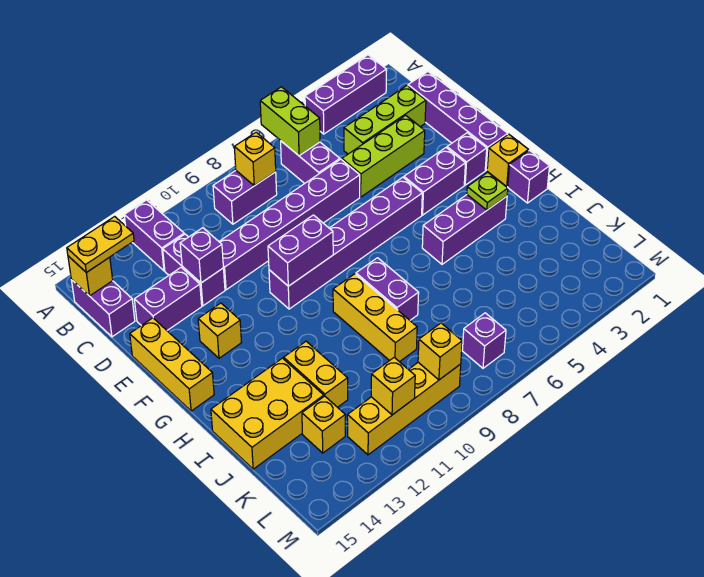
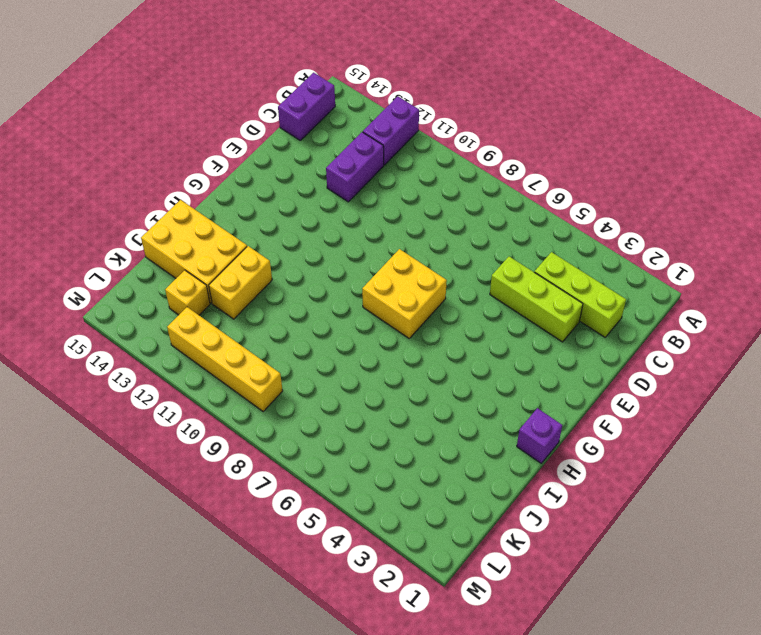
yellow 2x2 brick [362,249,447,338] -> purple 1x6 brick [269,177,422,309]
none -> purple 1x3 brick [305,55,387,134]
none -> purple 1x2 brick [281,141,340,183]
none -> purple 1x2 brick [213,171,277,224]
none -> purple 1x4 brick [408,72,508,170]

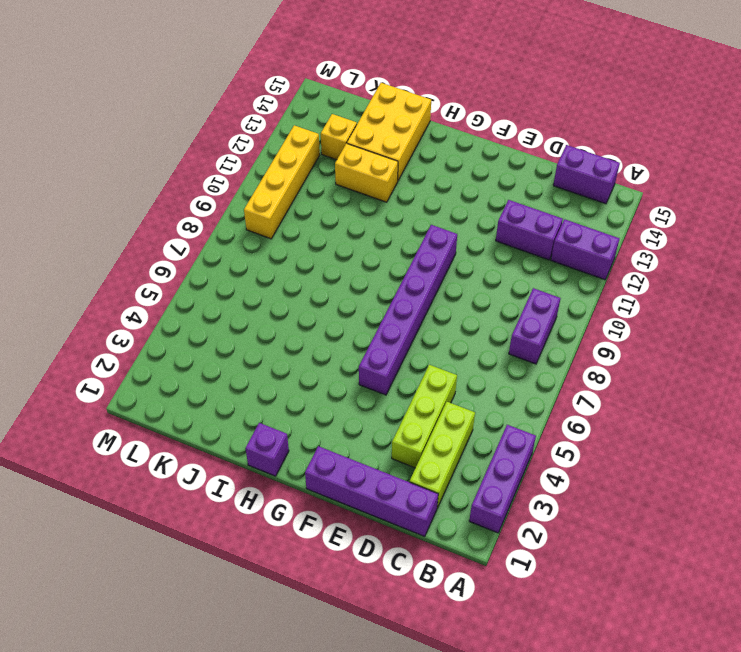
none -> purple 1x2 brick [281,141,340,183]
none -> purple 1x6 brick [219,159,360,290]
none -> purple 1x2 brick [134,268,202,330]
none -> yellow 1x3 brick [130,318,214,411]

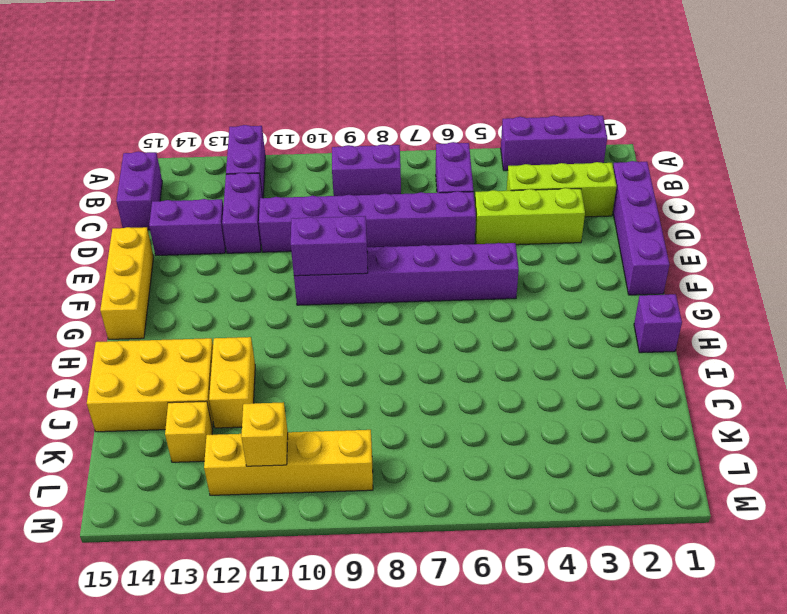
none -> purple 1x1 brick [447,133,487,185]
none -> purple 1x2 brick [404,148,465,215]
none -> yellow 1x1 brick [198,303,241,358]
none -> yellow 1x1 brick [487,134,528,187]

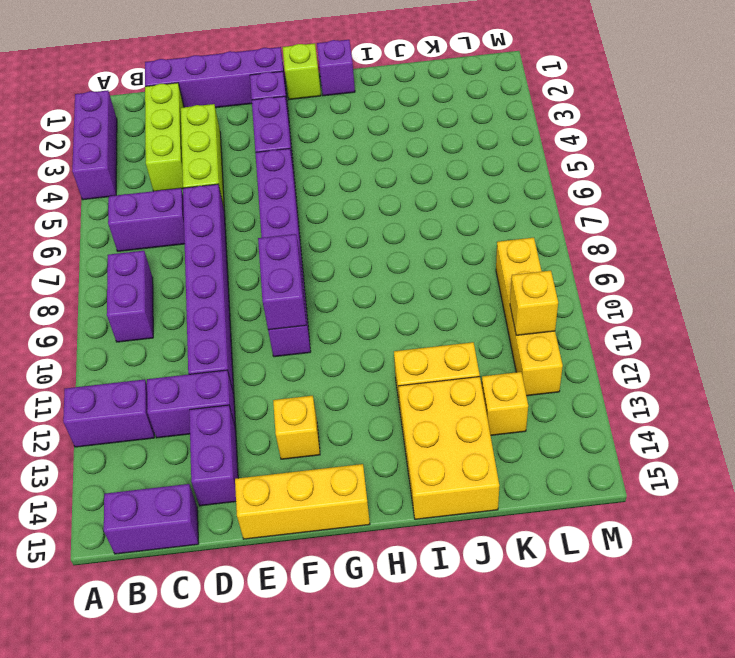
lime 1x1 brick [283,43,321,100] -> yellow 1x1 brick [487,134,528,187]
none -> purple 1x3 brick [422,195,507,264]
none -> purple 1x2 brick [356,258,419,320]
none -> yellow 1x3 brick [333,274,417,362]
none -> purple 1x1 brick [462,313,506,368]

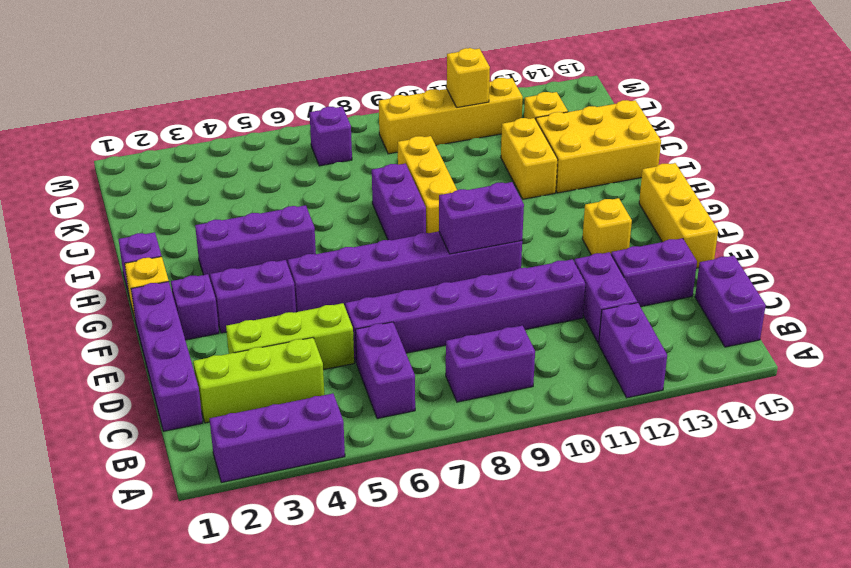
none -> lime 1x2 brick [260,87,320,156]
none -> yellow 1x1 brick [234,132,276,186]
none -> yellow 1x1 brick [68,256,113,296]
none -> purple 1x1 brick [180,228,223,283]

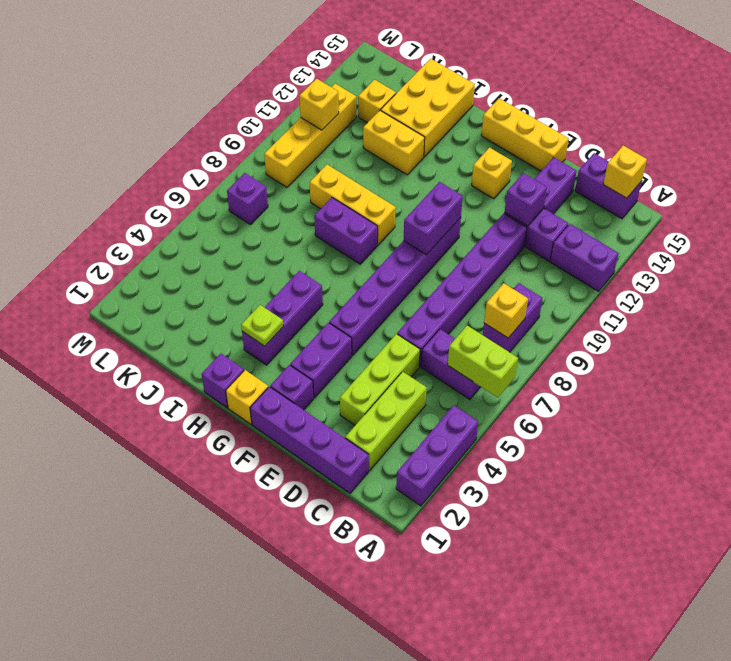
none -> yellow 1x1 brick [418,323,462,380]
none -> yellow 1x2 plate [67,217,134,272]

